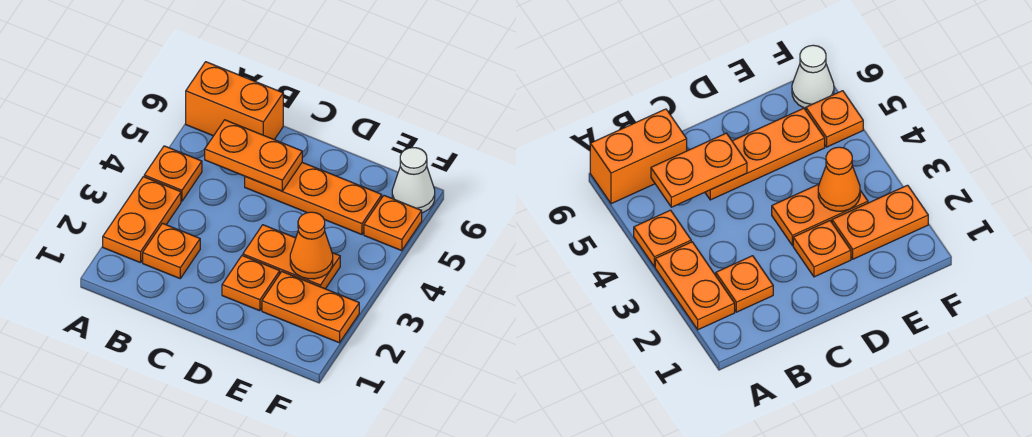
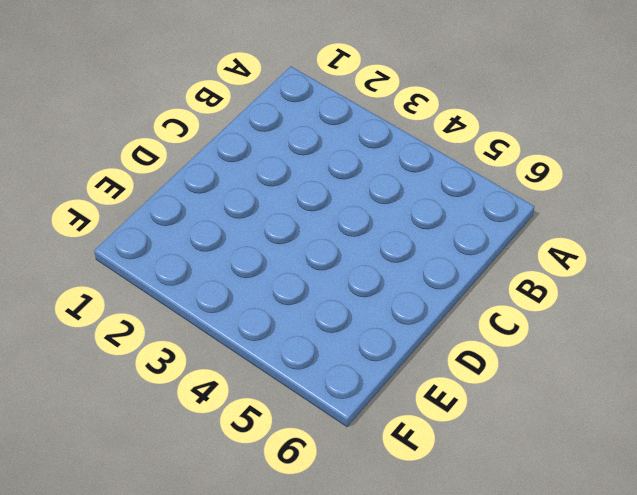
none -> orange 1x2 plate [103,177,181,263]
none -> orange 1x1 plate [144,146,202,201]
none -> orange 1x2 brick [186,62,283,140]

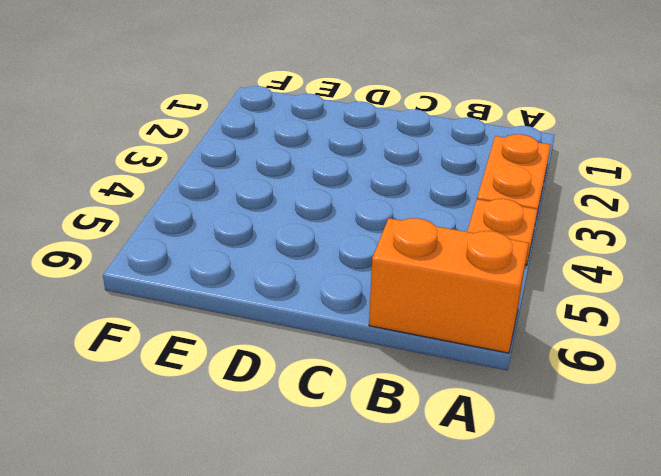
none -> orange 1x1 plate [143,223,200,278]
none -> orange 1x3 plate [245,163,382,235]
none -> orange 1x1 plate [222,256,280,311]

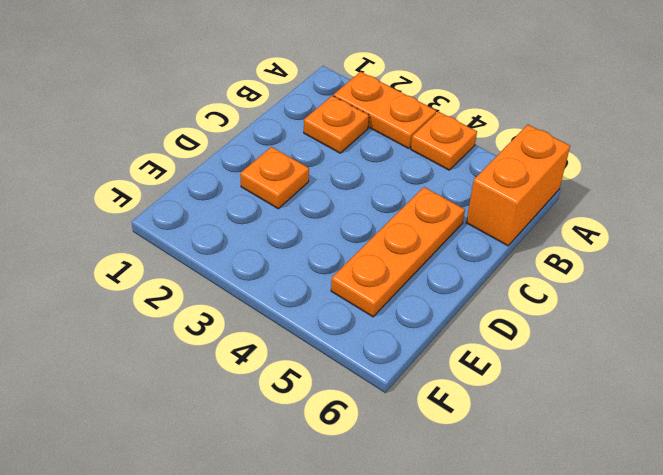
none -> orange 1x2 plate [243,225,340,289]
none -> orange 1x2 plate [262,272,359,343]
none -> orange 1x1 plate [364,196,422,251]

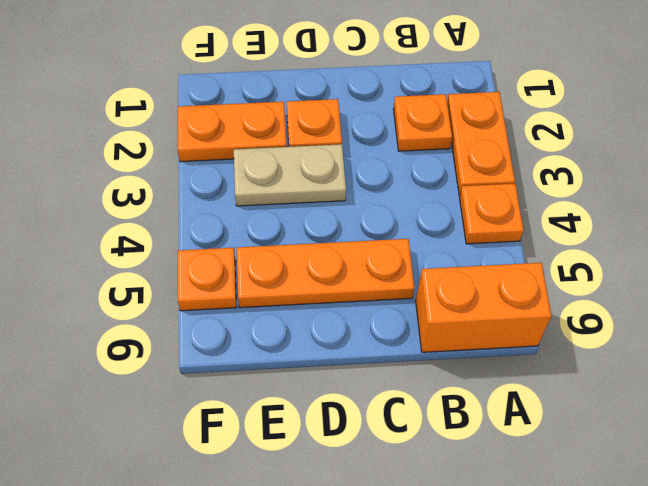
tan 1x2 plate [234,144,346,206] -> orange 1x2 plate [243,225,340,289]
none -> white 1x1 cone [392,148,435,213]
none -> orange 1x2 plate [205,120,302,191]
none -> orange 1x1 cone [290,212,333,279]

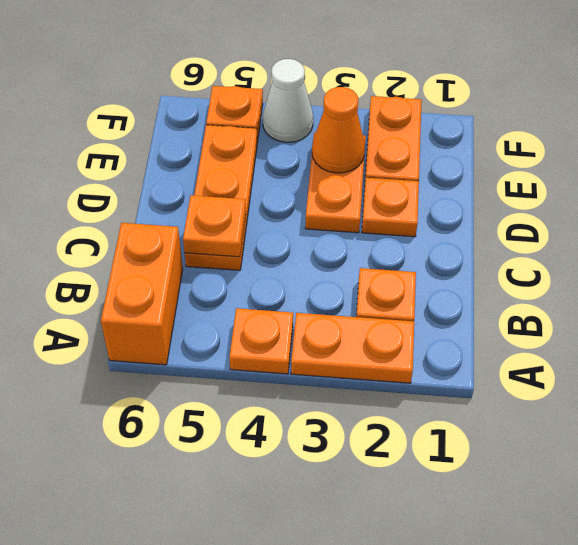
orange 1x1 plate [183,195,246,257] -> orange 1x2 plate [205,120,302,191]
white 1x1 cone [263,59,313,142] -> white 1x1 cone moved to [392,148,435,213]

